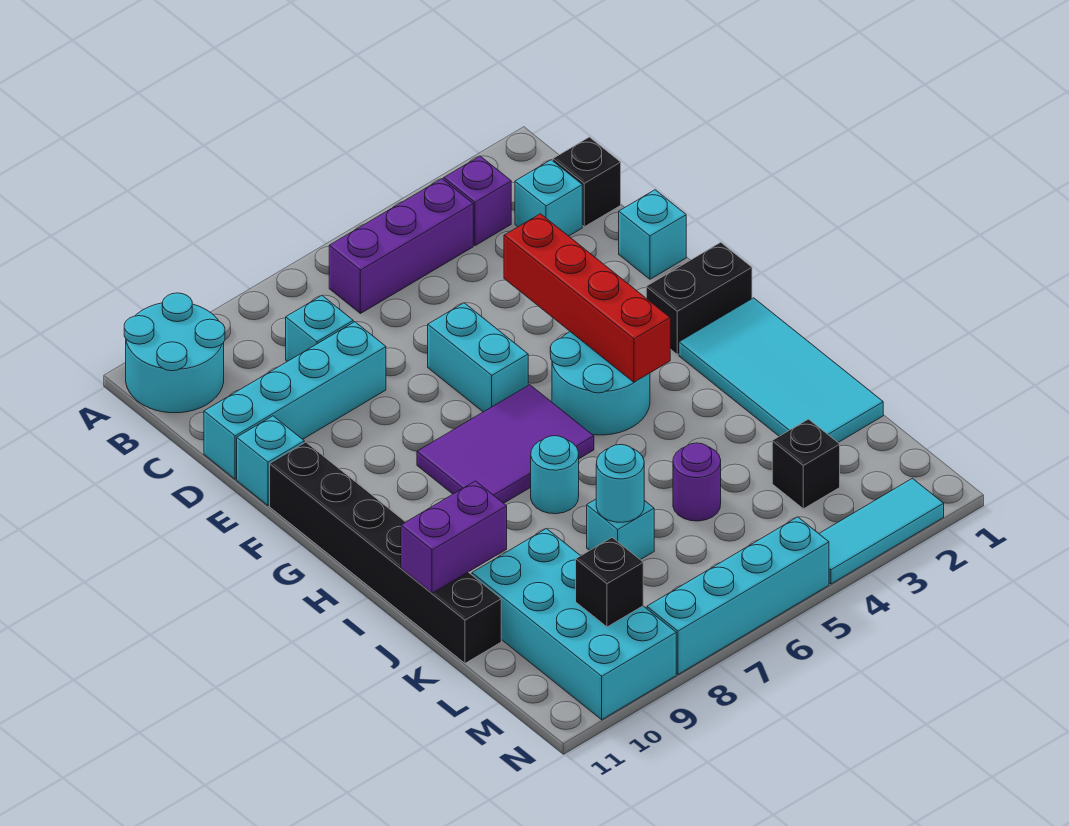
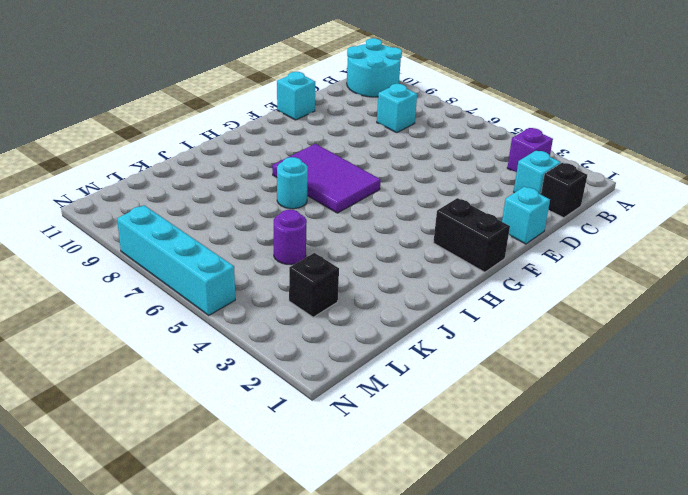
none -> purple 1x3 brick [329,179,473,314]
none -> cyan 1x4 brick [204,322,386,479]
none -> cyan 1x2 brick [428,303,528,412]

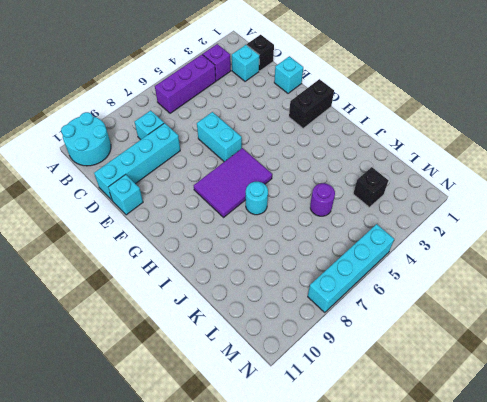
none -> black 1x6 brick [270,442,501,663]
none -> cyan 2x2 round brick [550,332,650,435]
none -> cyan 2x4 tile [679,298,883,442]

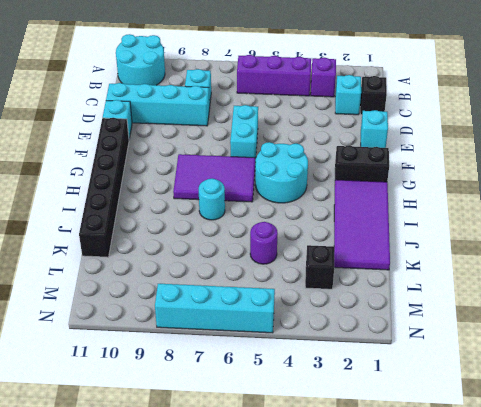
purple 2x4 tile [334,180,390,270] -> cyan 2x4 tile [679,298,883,442]
none -> cyan 1x1 brick [587,499,654,560]
none -> cyan 2x4 brick [472,529,676,720]
none -> cyan 1x3 tile [819,478,944,584]

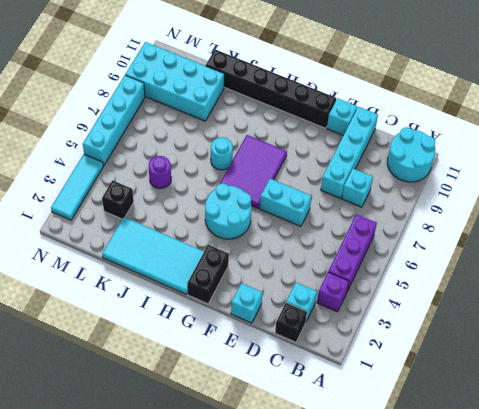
none -> cyan 1x1 brick [587,499,654,560]
none -> red 1x4 brick [504,214,670,382]
none -> purple 1x2 brick [401,481,507,593]

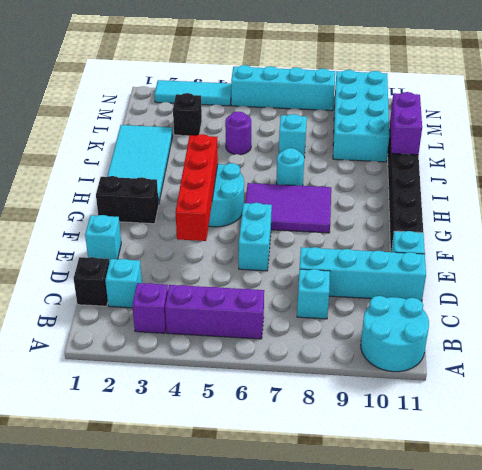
purple 1x2 brick [390,92,422,155] -> purple 1x2 brick turned to [401,481,507,593]
none -> cyan 1x1 round brick [596,445,644,522]
none -> black 1x1 brick [576,537,643,627]

